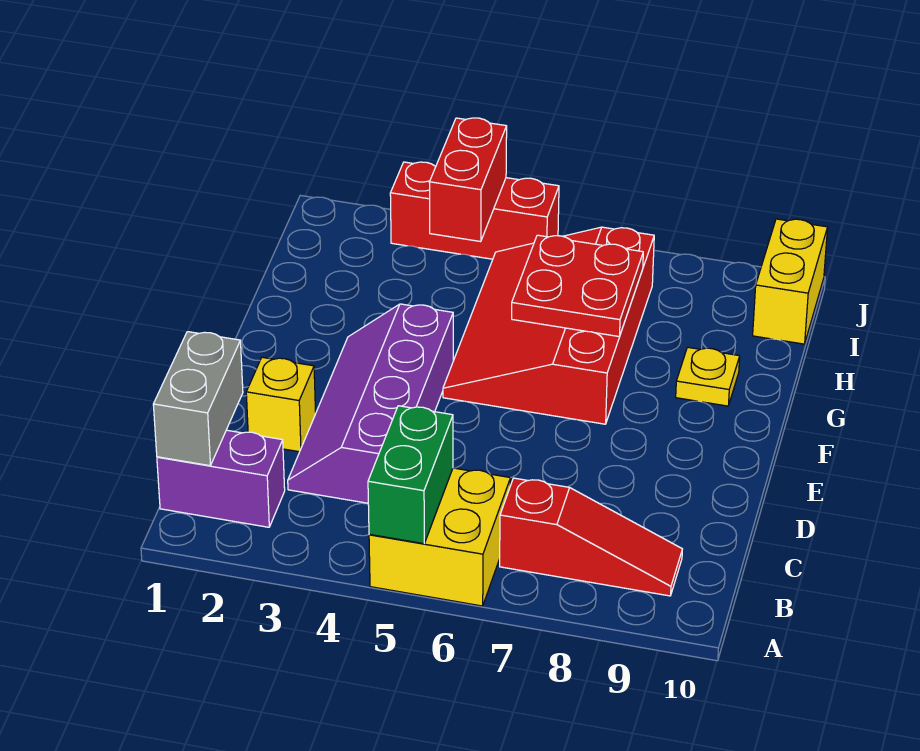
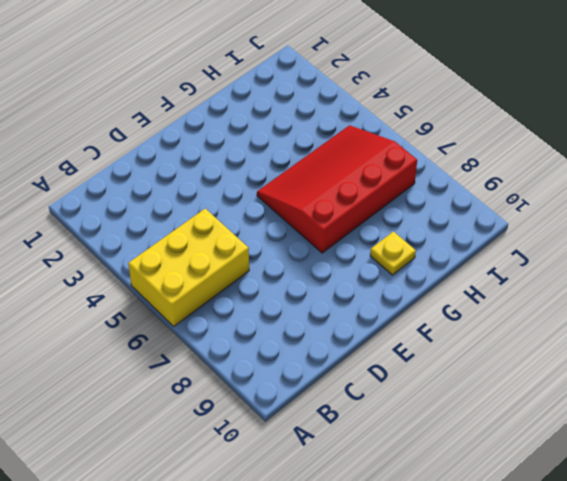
yellow 2x3 brick [128,209,249,326] -> yellow 2x2 brick [369,468,511,606]
none -> purple 1x2 brick [157,430,285,527]
none -> red 1x3 slope [500,478,682,596]
none -> purple 2x4 slope [288,304,453,503]

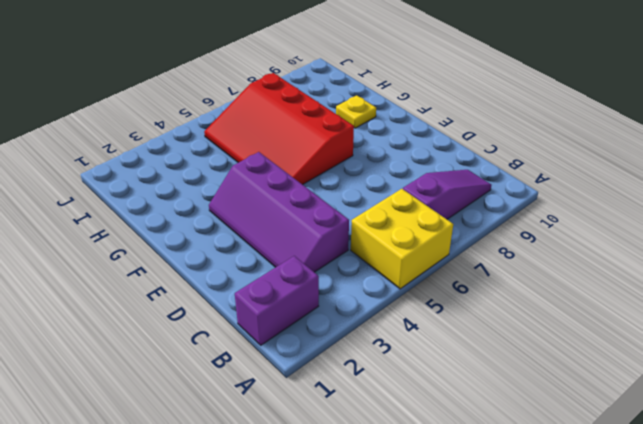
purple 1x3 slope [403,170,491,219] -> red 1x3 slope [500,478,682,596]
none -> yellow 1x1 brick [246,357,316,452]
none -> yellow 1x2 brick [753,219,828,344]
none -> red 1x3 brick [390,162,559,259]

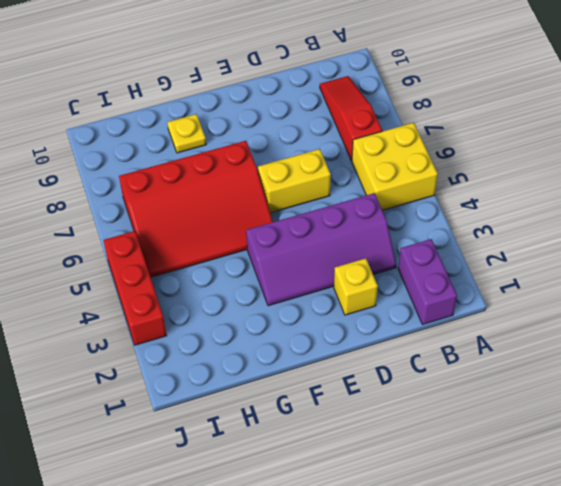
yellow 1x2 brick [258,149,331,213] -> yellow 1x2 brick moved to [753,219,828,344]
none -> green 1x2 brick [368,406,453,544]
none -> grey 1x2 brick [153,332,243,466]
none -> red 2x2 plate [512,235,643,337]

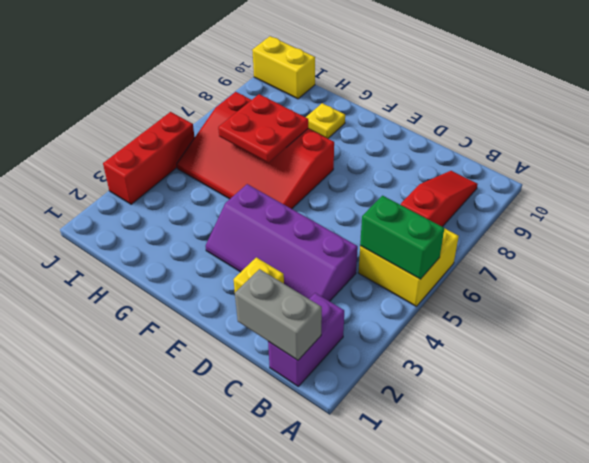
none -> red 1x2 brick [429,118,507,242]

